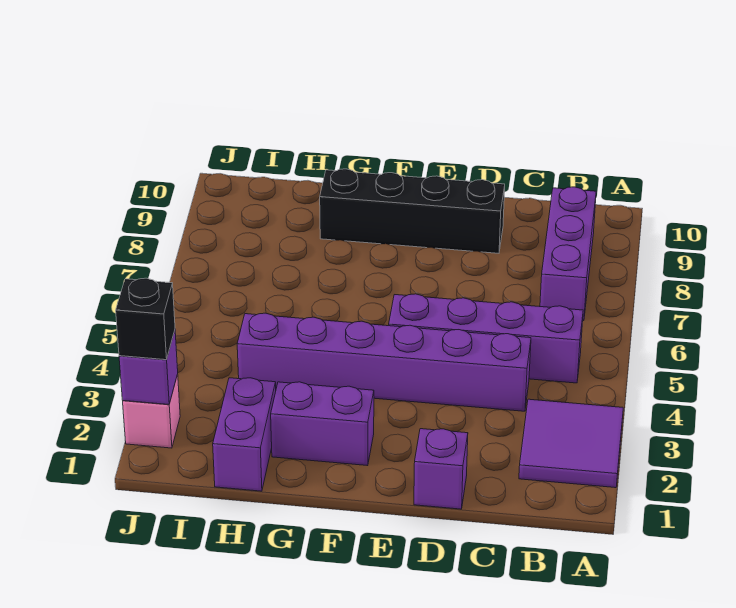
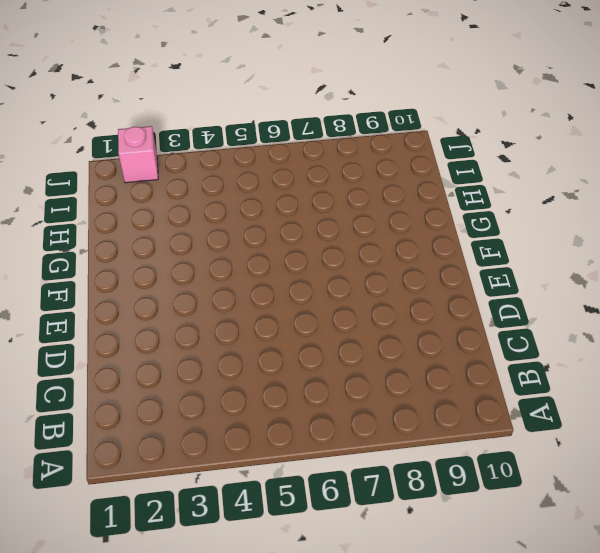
none -> purple 2x2 tile [519,399,623,488]
none -> purple 1x4 brick [389,294,583,383]

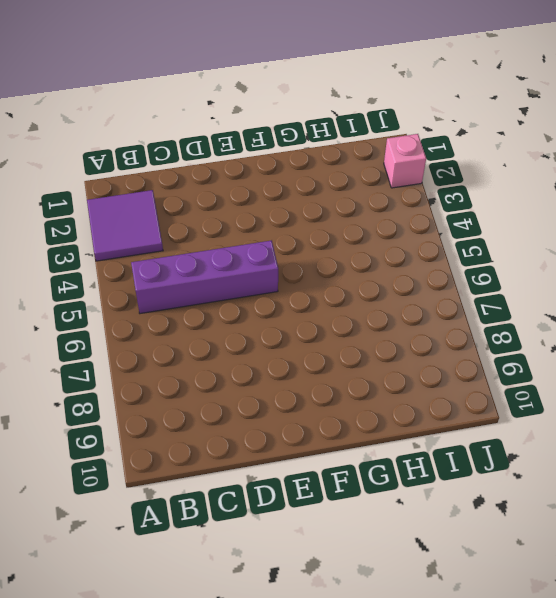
none -> purple 1x3 brick [540,187,596,321]
none -> purple 1x6 brick [237,313,531,411]

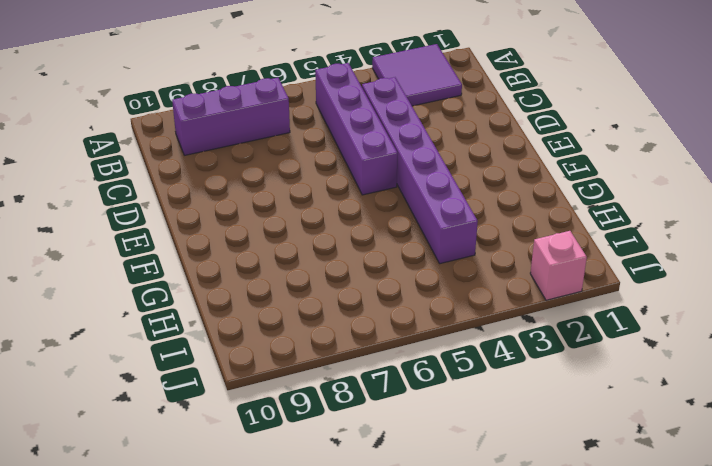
none -> purple 1x1 brick [414,429,468,509]
none -> black 1x4 brick [320,169,505,253]

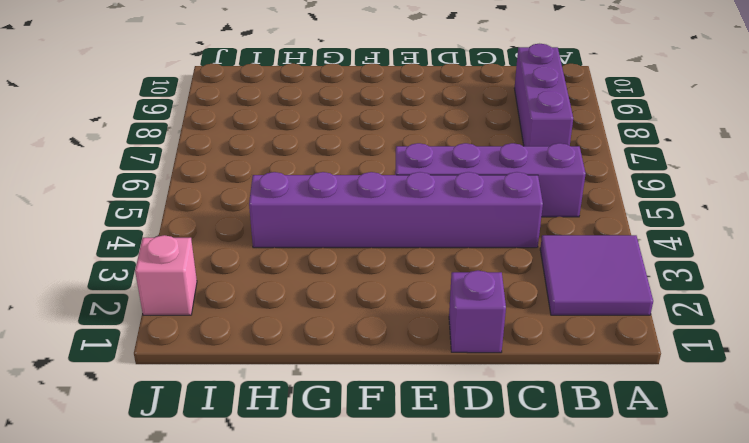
none -> black 1x4 brick [320,169,505,253]
none -> purple 1x2 brick [271,382,374,466]

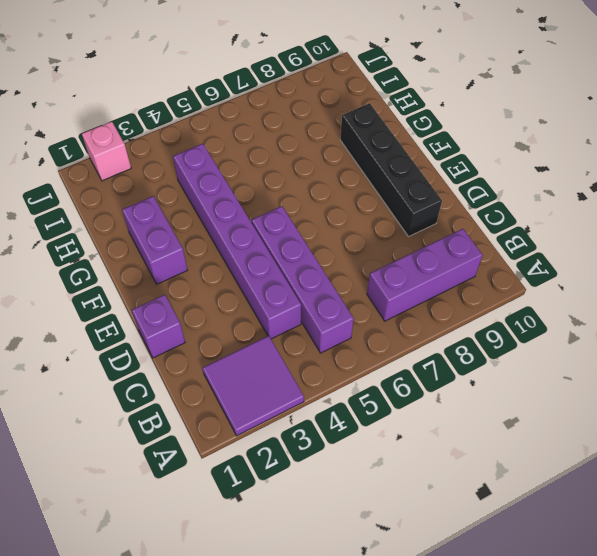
none -> purple 1x2 brick [213,378,276,491]
none -> purple 1x1 brick [119,331,178,404]

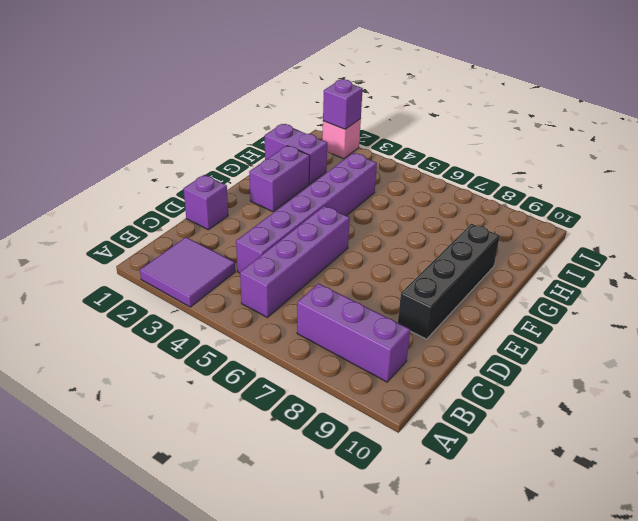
none -> black 1x1 brick [116,278,175,360]

